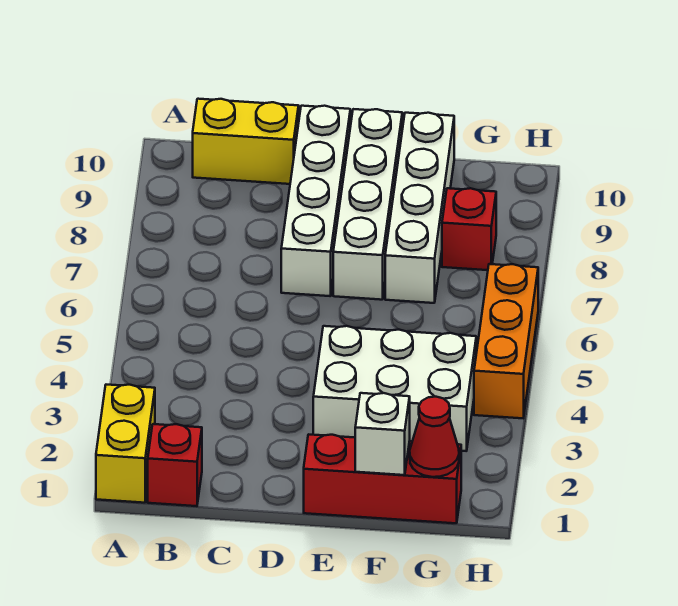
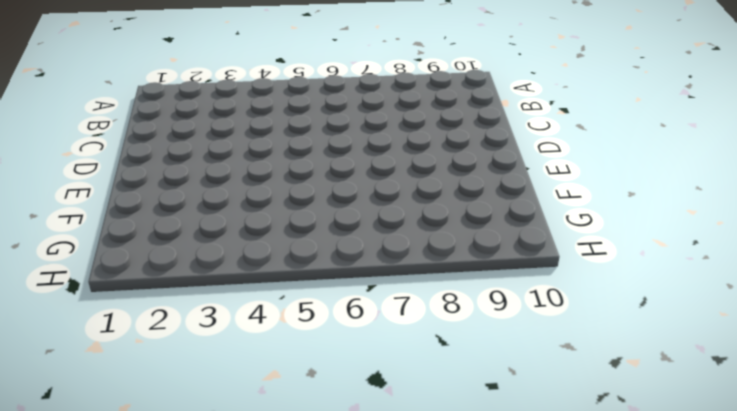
none -> yellow 1x2 brick [96,385,155,503]
none -> red 1x1 brick [148,424,202,506]
none -> yellow 1x2 brick [193,99,299,184]

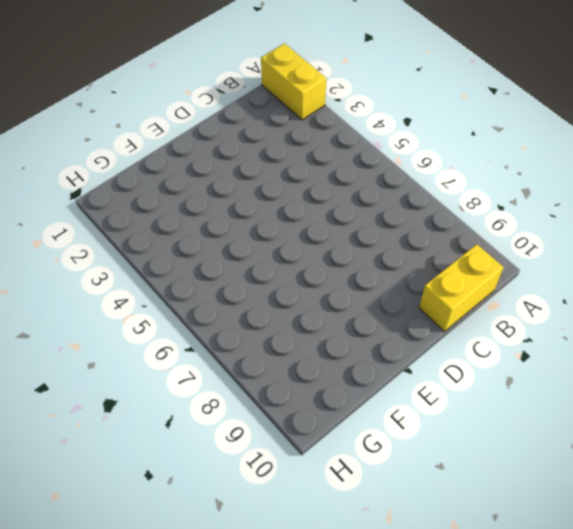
none -> red 1x1 brick [148,424,202,506]
none -> white 1x4 brick [281,106,350,296]
none -> red 1x3 brick [304,435,461,523]

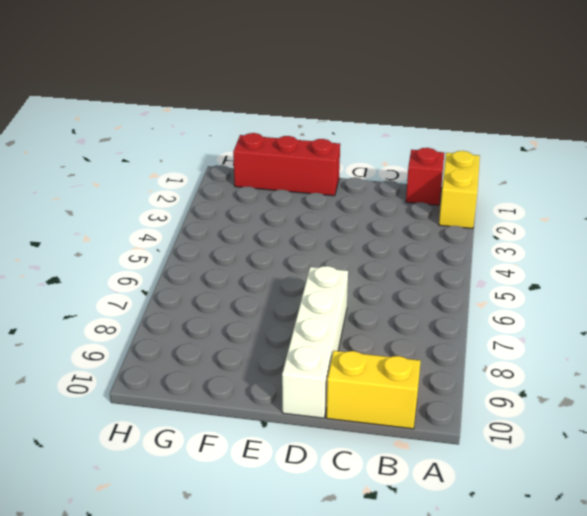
none -> white 2x3 brick [313,326,476,451]
none -> white 1x4 brick [333,109,402,300]
none -> white 1x4 brick [385,113,454,303]

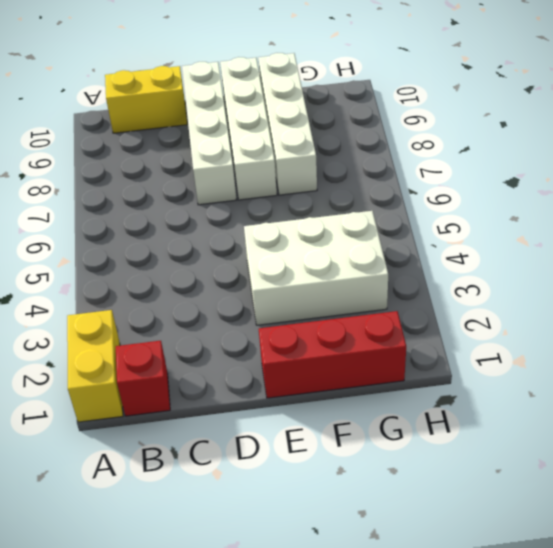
none -> red 1x1 brick [442,188,496,270]
none -> orange 1x3 brick [474,264,538,418]
none -> white 1x1 brick [355,393,410,475]

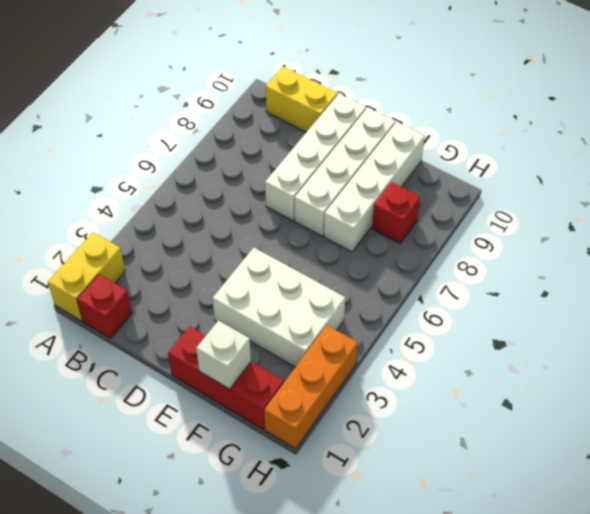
orange 1x3 brick [264,325,358,449] -> orange 1x3 brick moved to [474,264,538,418]
none -> red 1x1 cone [410,397,459,477]

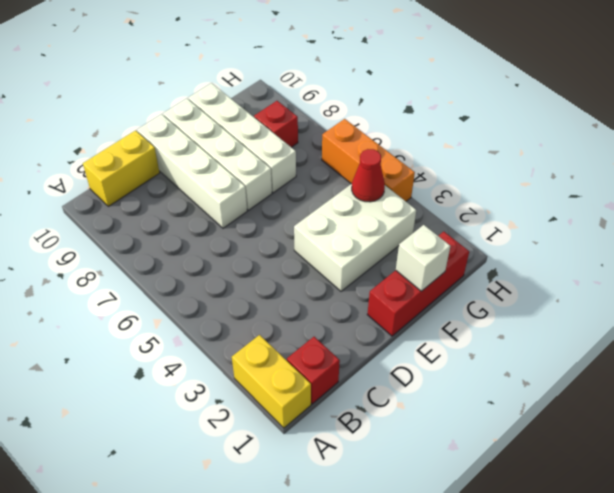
red 1x1 cone [352,149,385,202] -> red 1x1 cone moved to [410,397,459,477]

